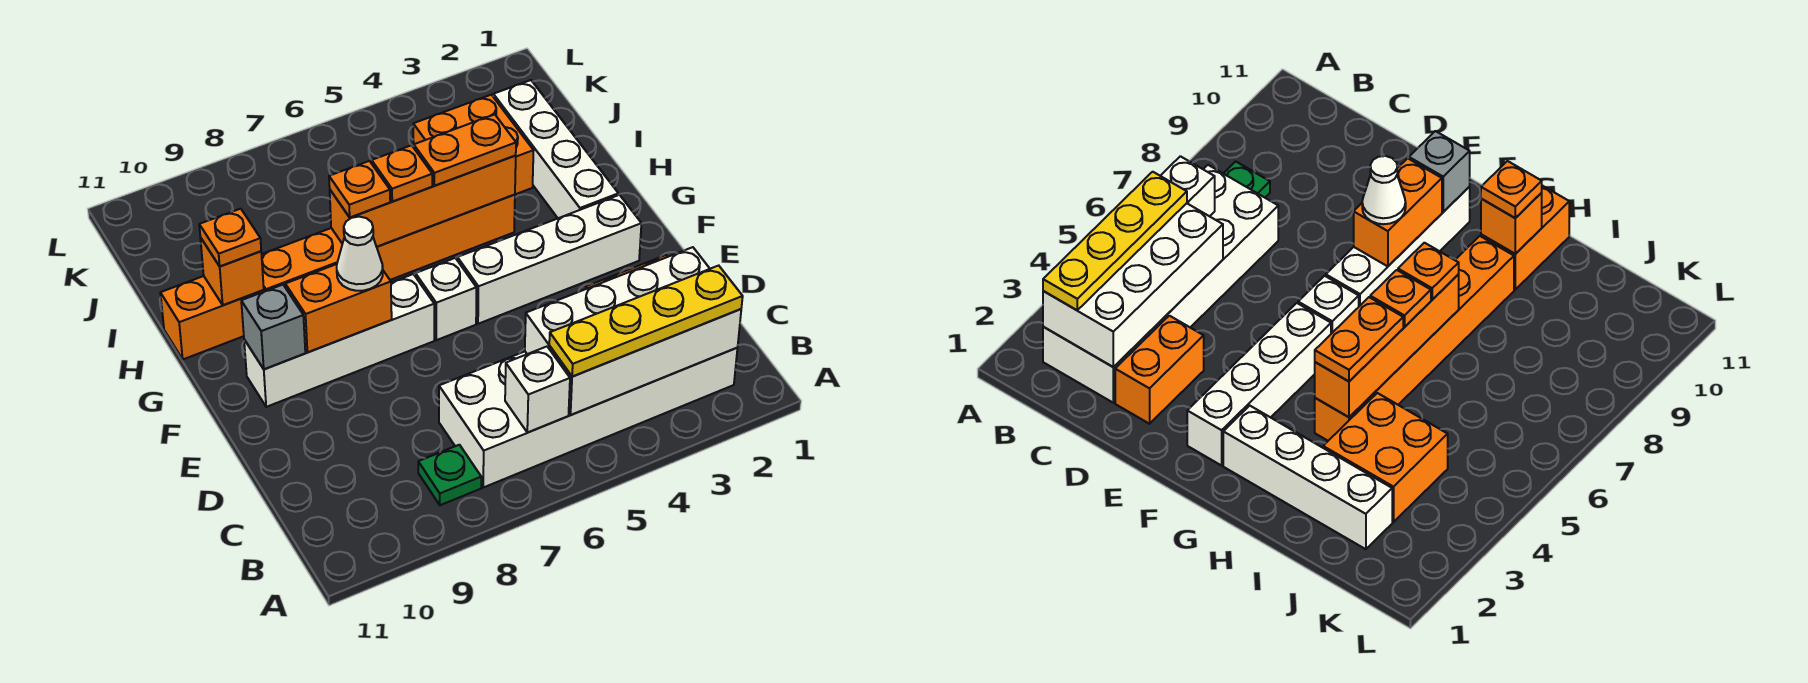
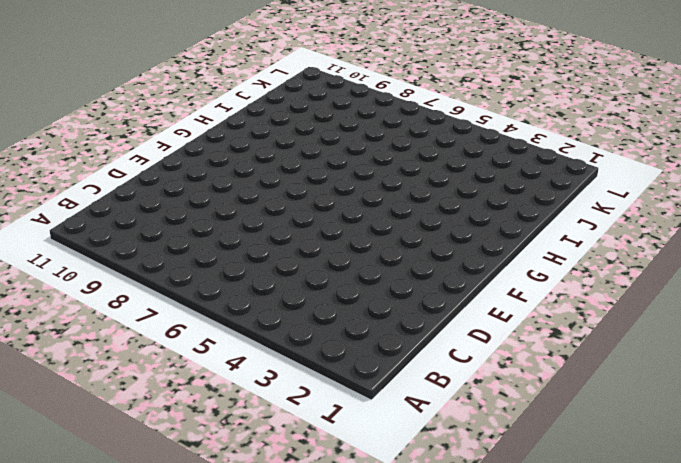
none -> white 2x6 brick [439,348,737,487]
none -> green 1x1 plate [418,445,481,505]
none -> orange 1x2 brick [1115,316,1204,424]

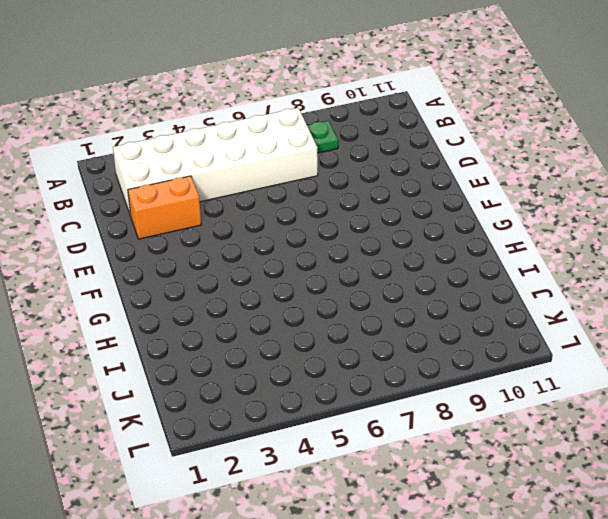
none -> white 1x4 brick [457,195,641,324]
none -> white 1x1 brick [416,258,476,340]
none -> white 1x4 brick [244,274,434,407]

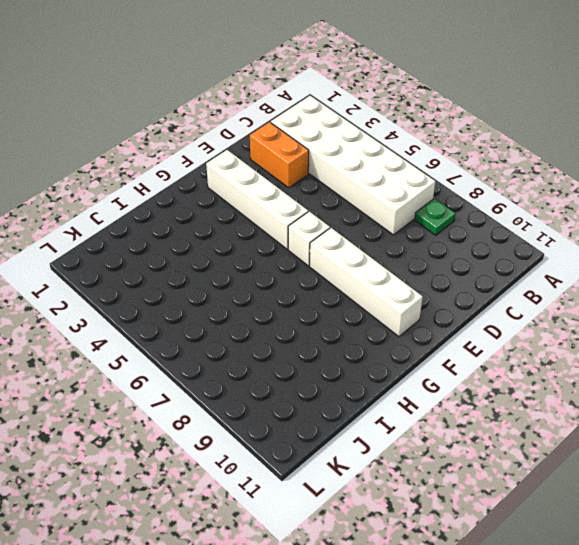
none -> white 1x4 brick [493,80,618,218]
none -> orange 1x6 brick [262,194,515,292]
none -> orange 1x2 brick [160,276,264,359]

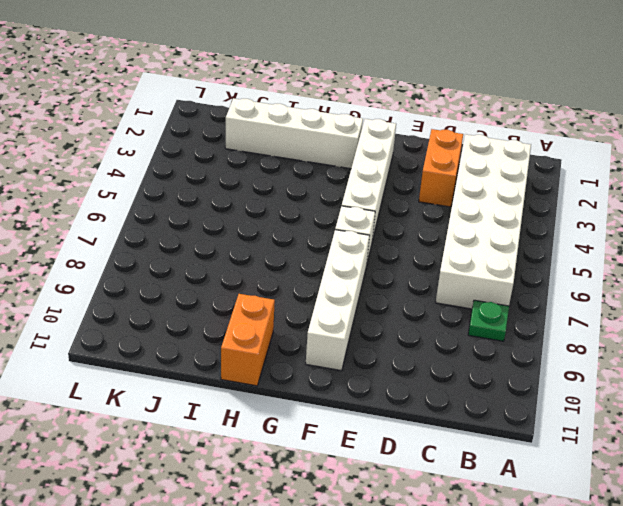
none -> orange 1x6 brick [262,194,515,292]
none -> orange 2x2 brick [413,95,534,194]
none -> white 2x4 brick [525,247,741,415]

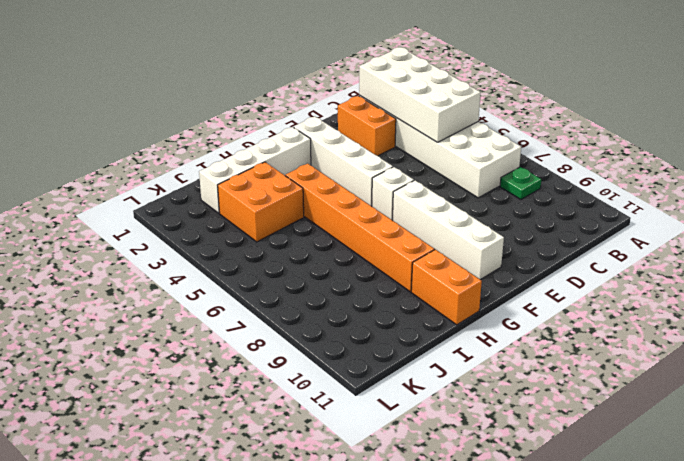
none -> white 1x1 brick [505,347,570,432]
none -> orange 1x2 brick [285,264,392,352]
none -> grey 1x1 brick [241,285,305,369]

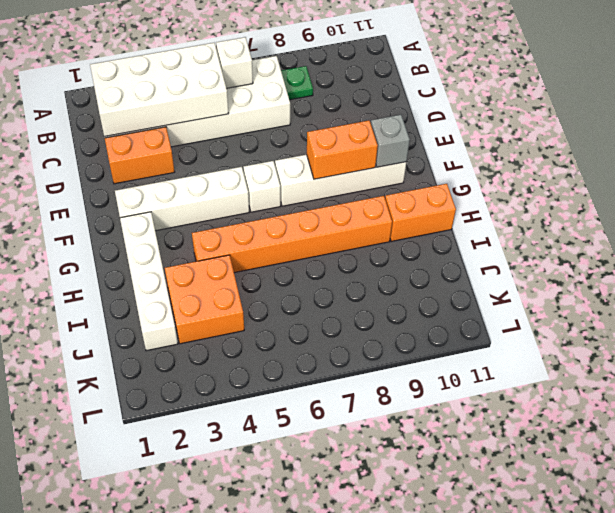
none -> orange 1x4 brick [330,155,516,247]
none -> orange 1x1 brick [200,238,264,305]
none -> yellow 1x4 plate [549,266,743,377]

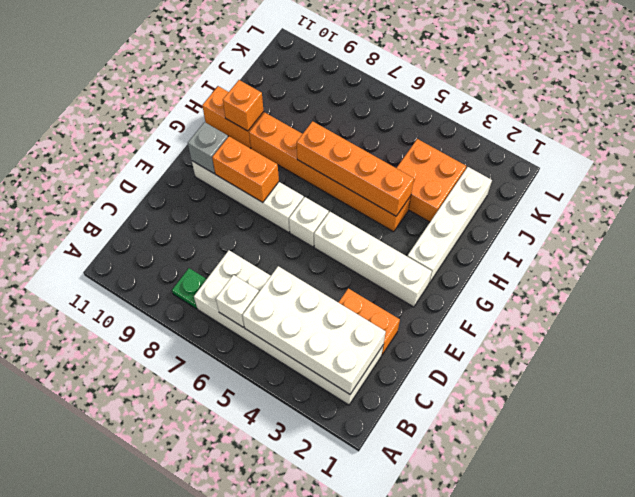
none -> yellow 1x4 plate [549,266,743,377]
none -> white 1x1 cone [337,217,383,291]
none -> orange 1x2 plate [414,114,516,186]

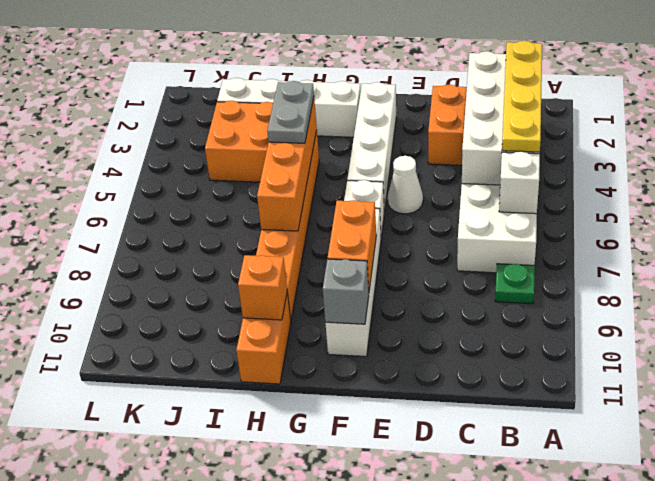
white 1x1 cone [388,156,423,214] -> white 1x1 cone moved to [337,217,383,291]
grey 1x2 plate [267,81,314,143] -> orange 1x2 plate [414,114,516,186]
none -> orange 1x1 plate [372,145,432,201]
none -> orange 1x1 plate [329,161,390,217]
none -> orange 1x1 plate [199,209,261,266]

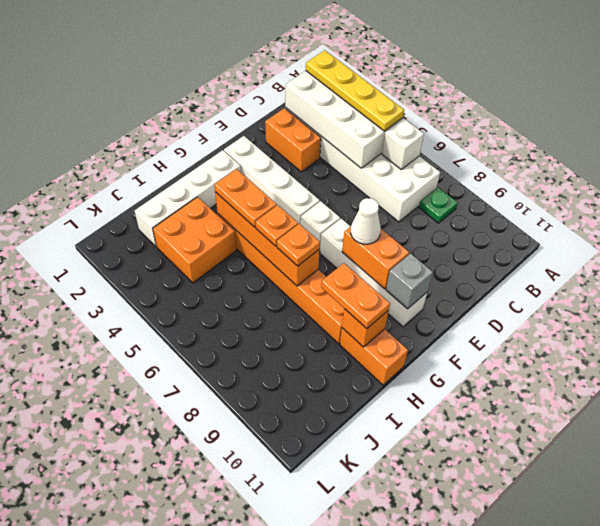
orange 1x2 plate [321,263,390,329] -> orange 1x1 plate [199,209,261,266]

